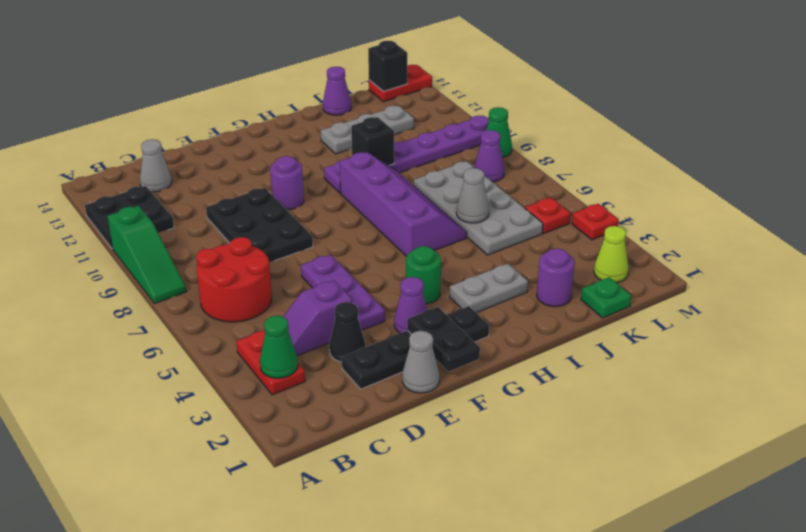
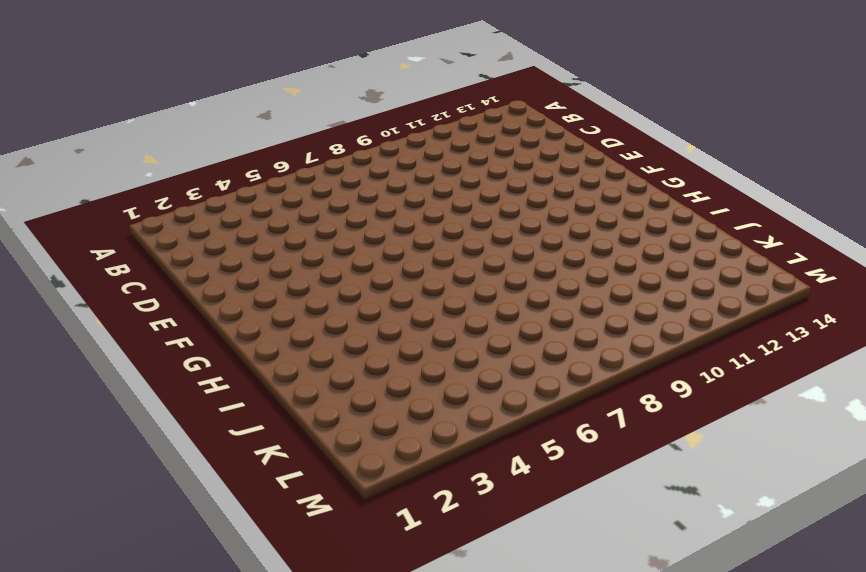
none -> green 1x3 slope [107,206,186,303]
none -> black 2x2 plate [85,186,174,248]
none -> red 1x2 plate [236,330,305,395]
none -> red 2x2 round brick [196,237,272,322]

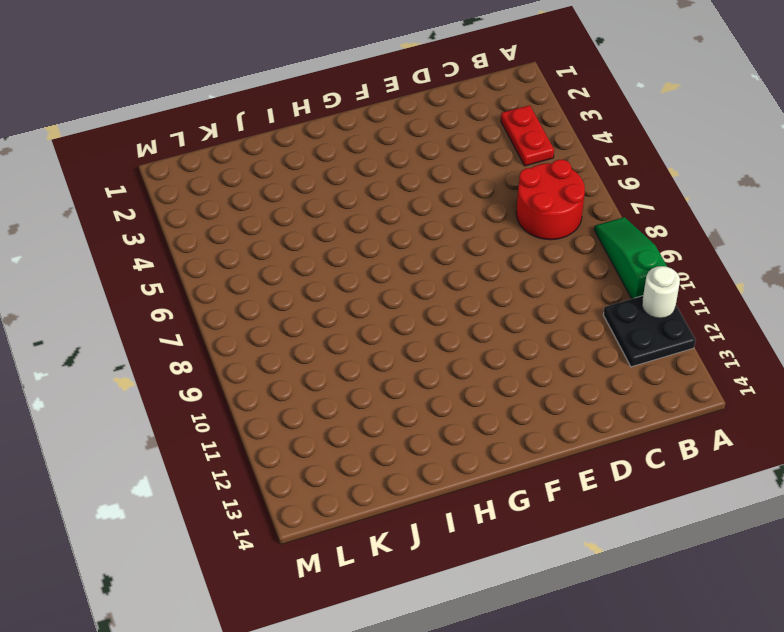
white 1x1 round brick [642,266,680,318] -> none
none -> purple 1x2 slope [283,280,352,356]
none -> grey 1x1 cone [140,139,172,192]
none -> black 1x4 plate [341,306,489,389]
none -> black 1x1 cone [329,302,366,362]

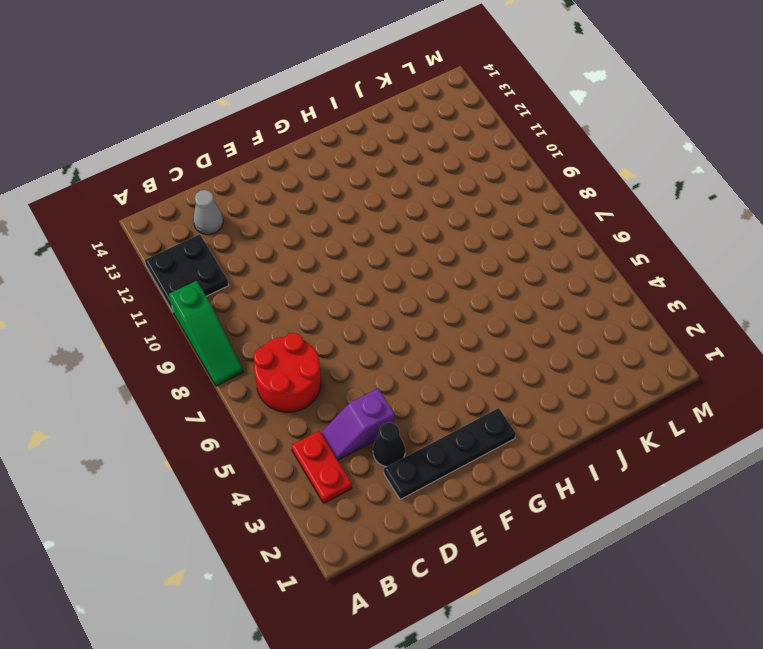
none -> black 2x3 plate [206,188,313,262]
none -> grey 1x1 cone [402,331,439,393]
none -> purple 1x3 plate [301,255,385,330]
none -> purple 1x1 cone [394,277,427,333]

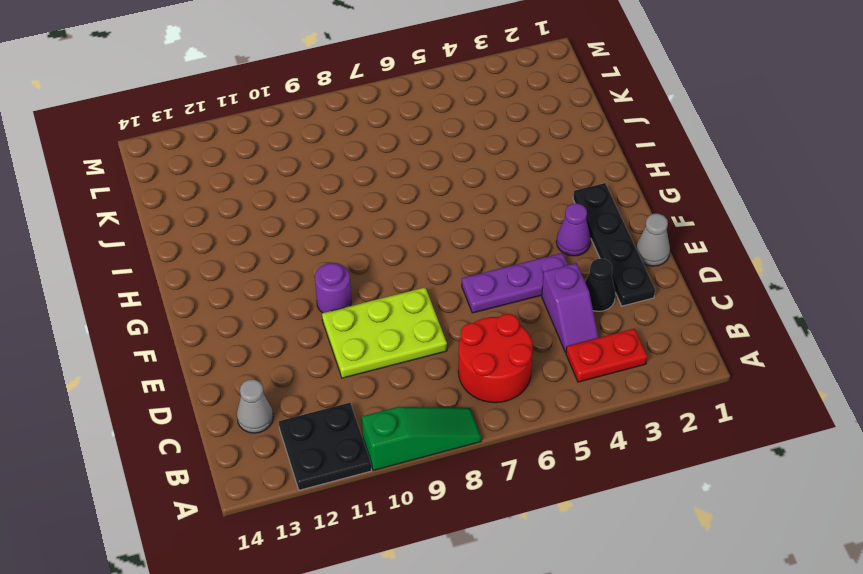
lime 2x3 plate [322,288,447,378] -> black 2x3 plate [206,188,313,262]
none -> green 1x1 round brick [406,246,441,304]
none -> grey 1x2 plate [450,264,528,313]
none -> purple 2x4 slope [340,152,467,256]
none -> purple 1x6 plate [324,116,489,193]

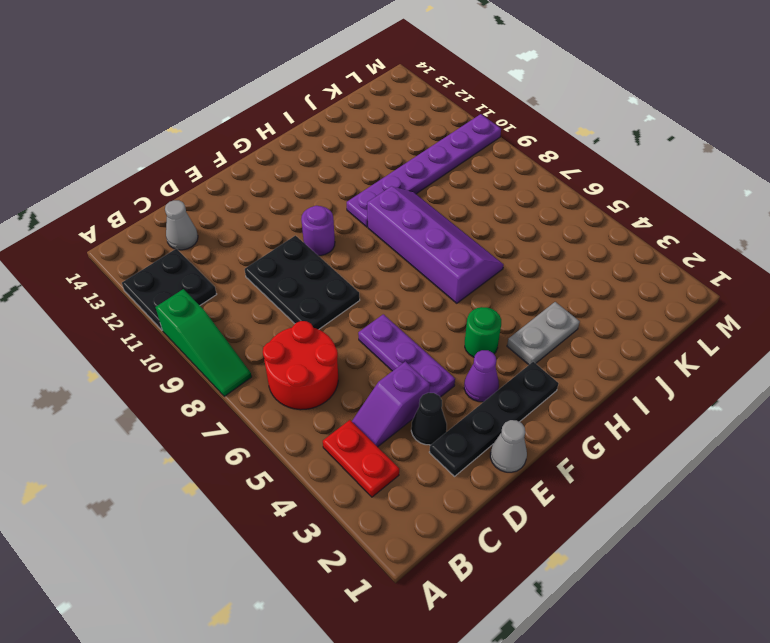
none -> grey 1x3 plate [321,106,414,154]
none -> purple 1x1 round brick [537,249,574,307]
none -> grey 2x4 plate [414,161,543,255]
none -> purple 1x1 cone [323,67,351,115]

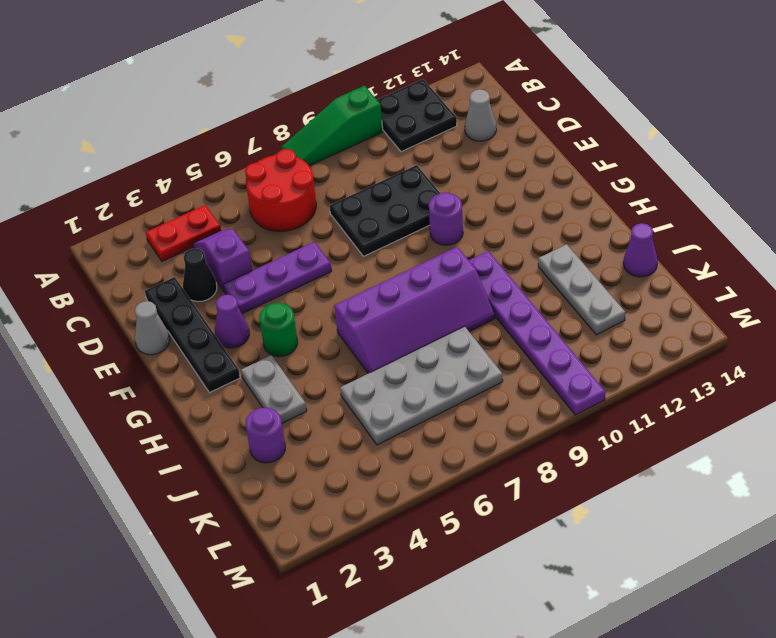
none -> green 1x1 plate [581,277,631,318]
none -> lime 1x1 cone [594,226,629,283]
none -> red 1x1 plate [525,198,570,233]
none -> purple 1x1 cone [474,130,505,182]

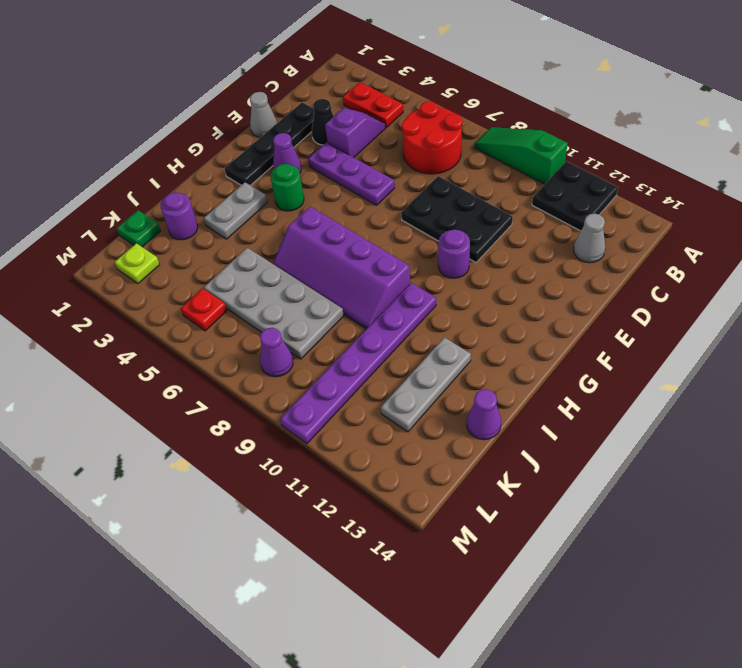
lime 1x1 plate [115,243,160,283] -> lime 1x1 cone [594,226,629,283]
none -> red 1x2 plate [369,65,432,102]
none -> red 1x1 plate [572,204,619,240]
none -> green 1x1 cone [486,107,512,158]
none -> green 1x1 cone [260,316,298,378]

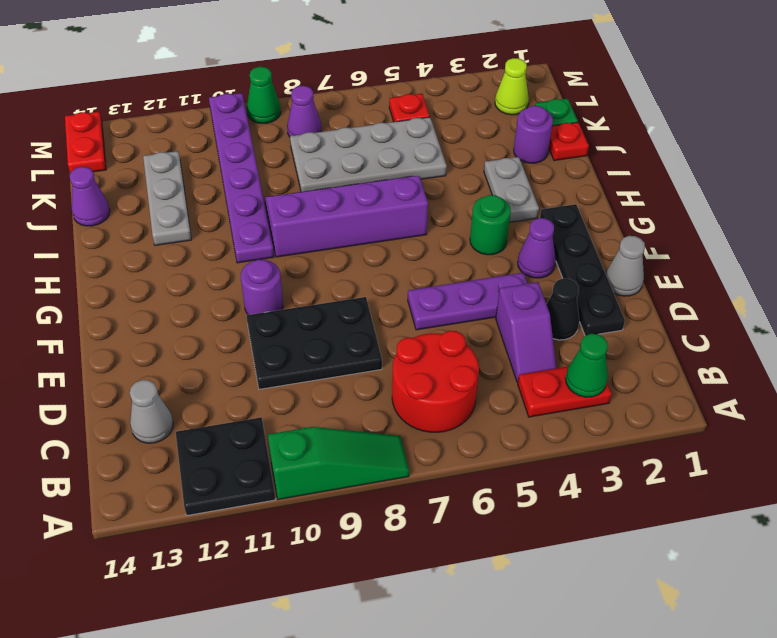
red 1x1 plate [549,122,589,161] -> red 1x1 plate moved to [572,204,619,240]
none -> black 1x2 plate [407,307,480,372]
none -> black 1x1 brick [351,117,394,165]
none -> grey 1x1 cone [456,168,489,223]
none -> black 1x1 brick [368,41,407,91]

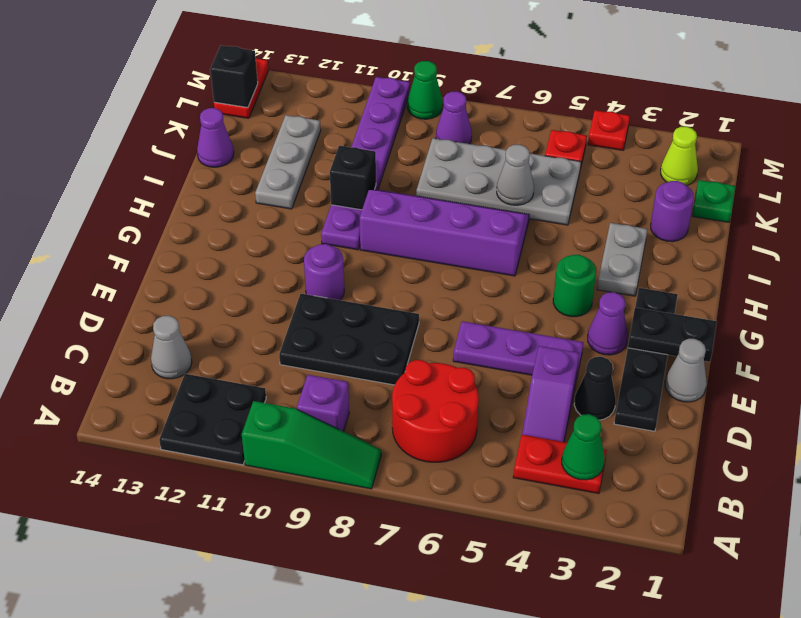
purple 1x1 brick [297,375,349,431] -> none

